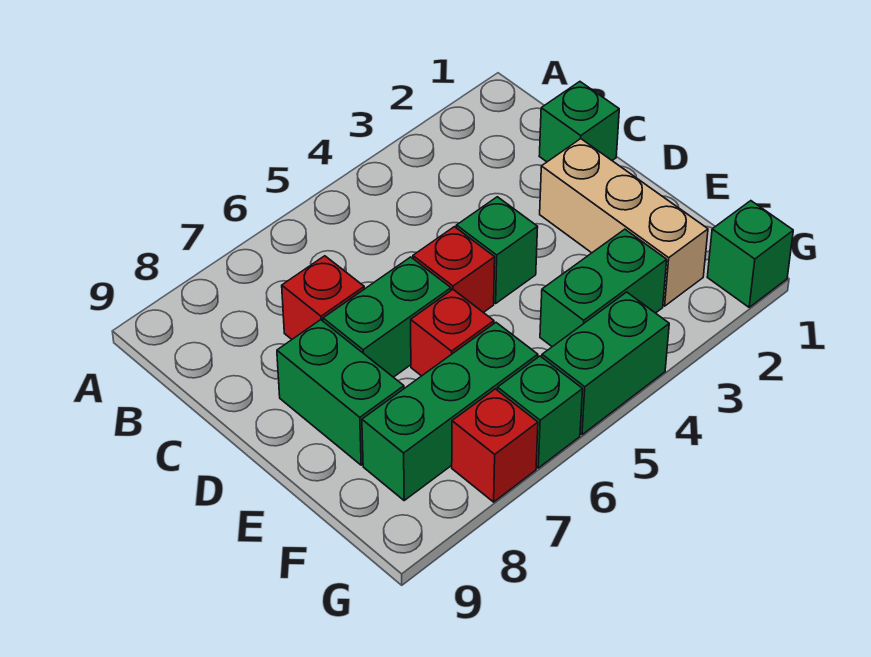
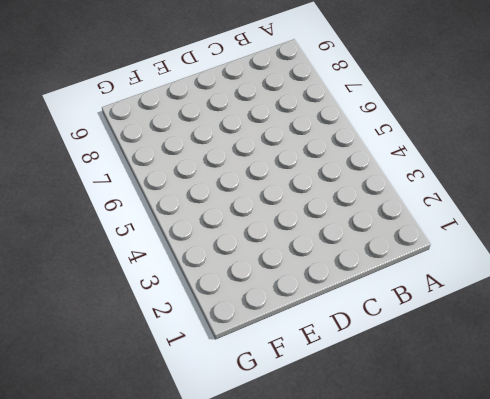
none -> green 1x1 brick [539,82,619,162]
none -> red 1x1 brick [282,256,364,339]
none -> tan 1x3 brick [540,139,708,306]

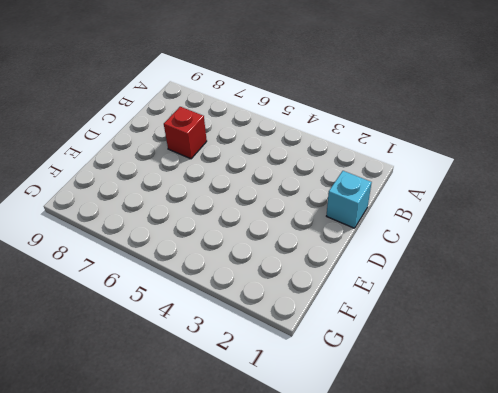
cyan 1x1 brick [327,171,372,228] -> green 1x1 brick [539,82,619,162]
none -> tan 1x3 brick [540,139,708,306]
none -> green 1x1 brick [456,197,538,303]
none -> red 1x1 brick [413,227,495,313]

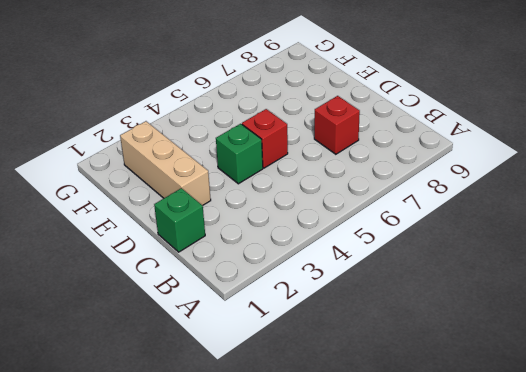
none -> green 1x2 brick [323,257,451,377]
none -> green 1x2 brick [277,320,404,465]
none -> red 1x1 brick [411,290,494,376]

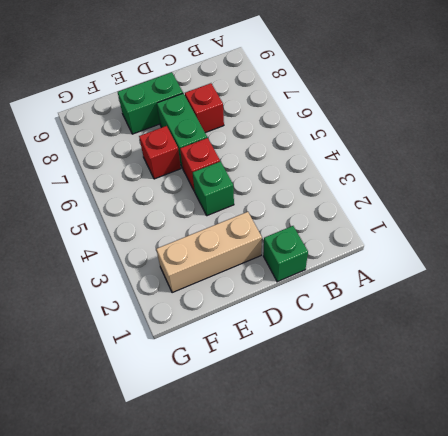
none -> green 1x2 brick [540,229,667,347]
none -> green 1x3 brick [362,323,538,500]
none -> green 1x1 brick [707,201,793,307]

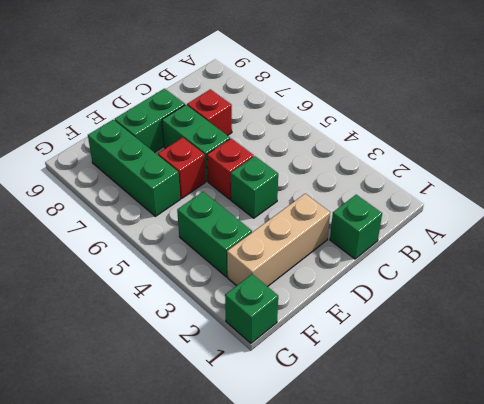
none -> green 1x2 brick [542,292,669,435]
none -> green 1x1 brick [497,356,583,468]
none -> red 1x1 brick [452,389,538,502]

